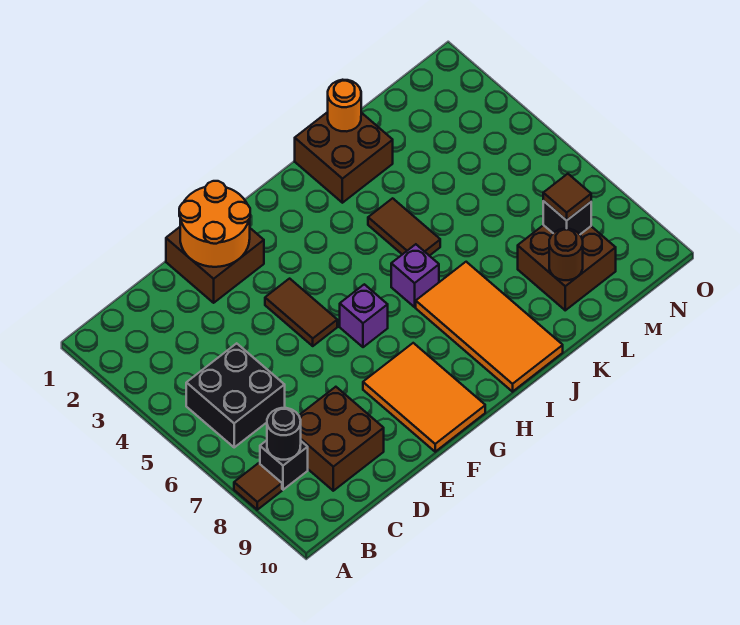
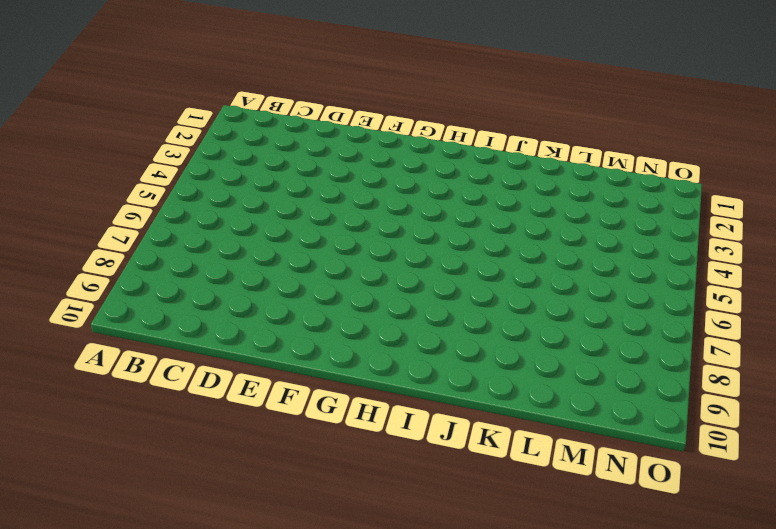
none -> brown 1x1 tile [234,463,282,510]
none -> black 2x2 brick [186,343,285,447]
none -> black 1x1 brick [260,440,308,490]

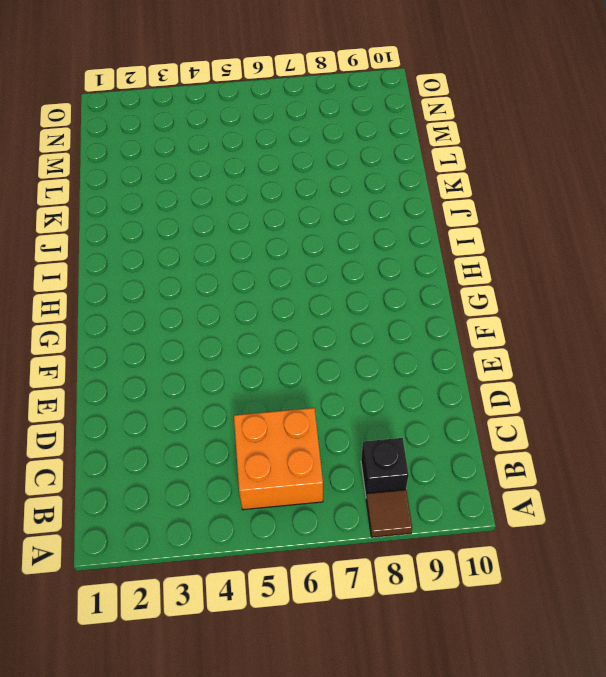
orange 2x2 brick [234,408,323,510] -> black 2x2 brick [186,343,285,447]
none -> brown 2x2 brick [299,387,384,491]
none -> brown 2x2 brick [166,227,264,303]
none -> brown 1x2 tile [265,279,337,346]

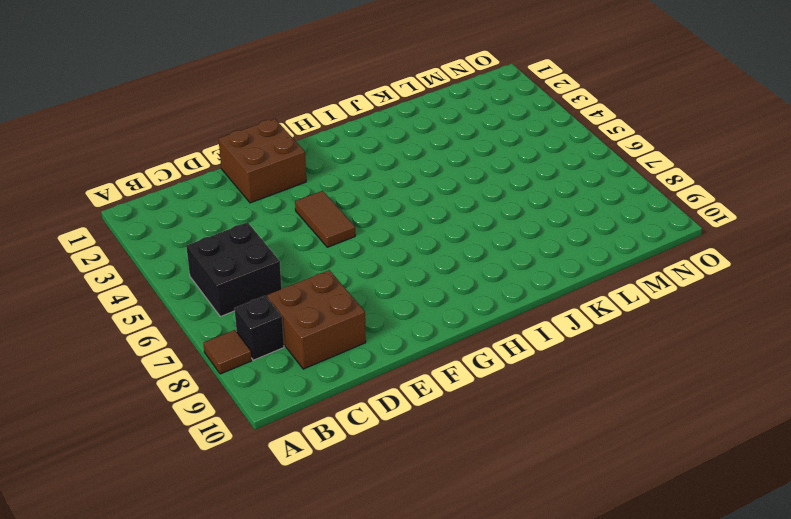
none -> orange 2x3 tile [363,343,485,452]
none -> purple 1x1 brick [340,284,388,347]
none -> purple 1x1 brick [391,244,439,307]

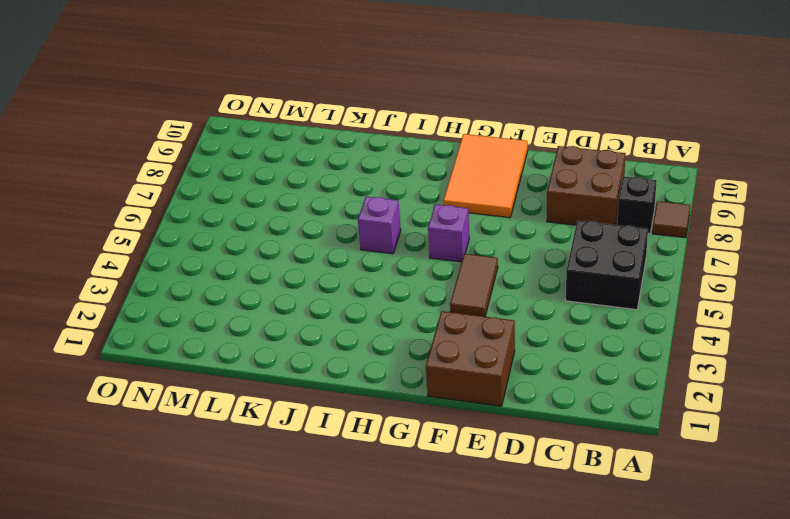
none -> orange 2x4 tile [416,262,563,392]
none -> brown 2x2 brick [295,112,393,203]
none -> brown 1x2 tile [368,198,440,256]

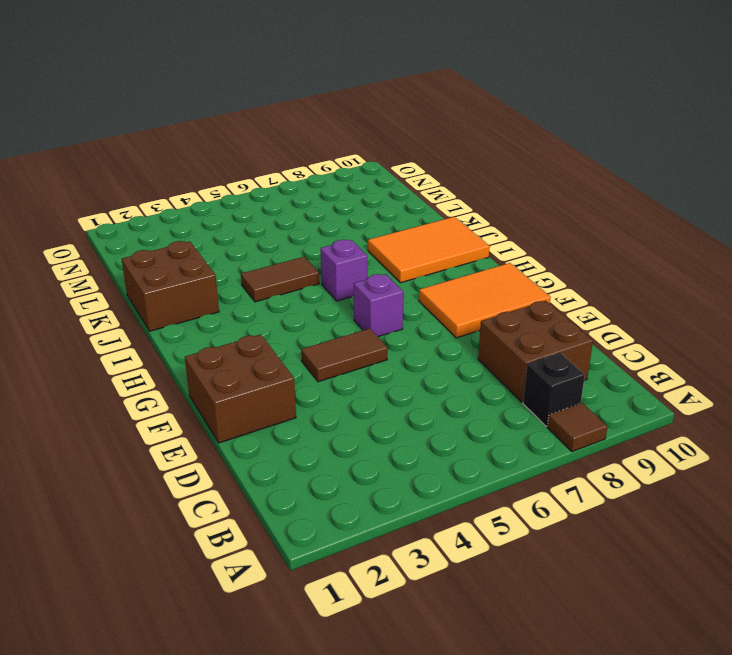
orange 2x3 tile [368,217,490,283] -> orange 2x4 tile [416,262,563,392]
none -> black 2x2 brick [186,343,285,447]
none -> brown 2x2 brick [518,225,616,310]
none -> black 1x1 round brick [267,408,301,460]

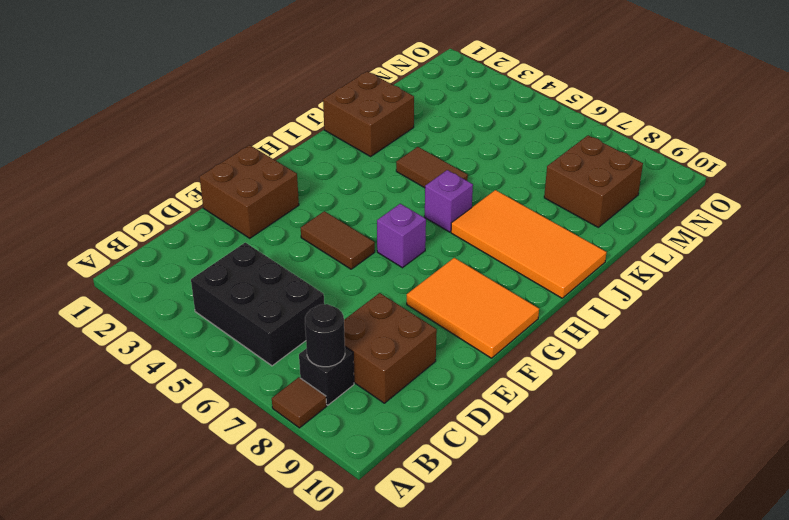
black 2x3 brick [191,243,324,366] -> black 2x2 brick [186,343,285,447]
none -> orange 2x2 round brick [179,181,250,267]
none -> orange 1x1 round brick [328,80,361,131]
none -> brown 1x1 round brick [549,229,583,280]

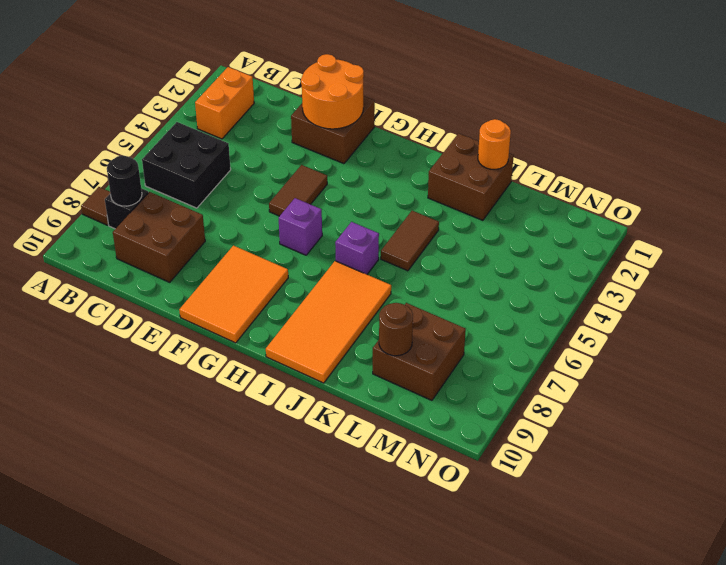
orange 1x2 brick [195,67,254,139] -> none
none -> black 1x1 brick [543,201,591,234]
none -> brown 1x1 tile [543,174,591,220]

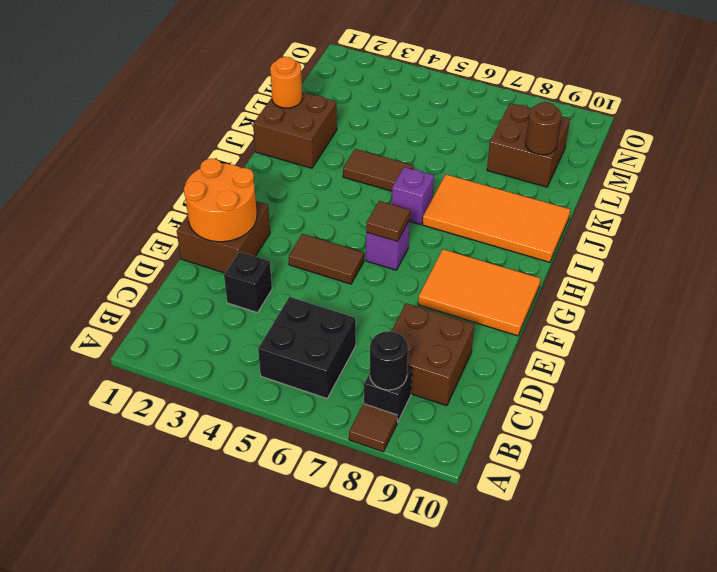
black 1x1 brick [224,251,272,313] -> black 1x1 brick moved to [543,201,591,234]
brown 1x1 tile [366,201,410,241] -> brown 1x1 tile moved to [543,174,591,220]

